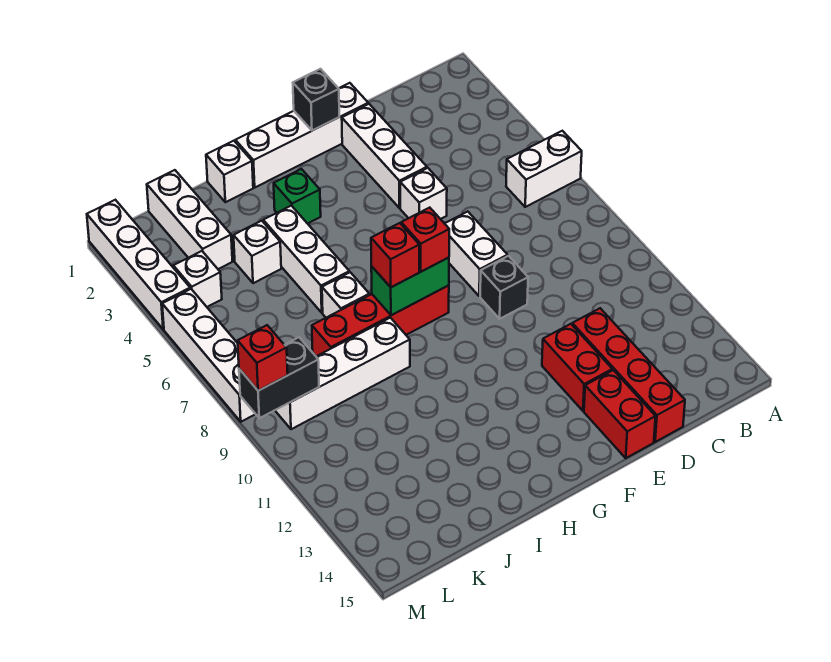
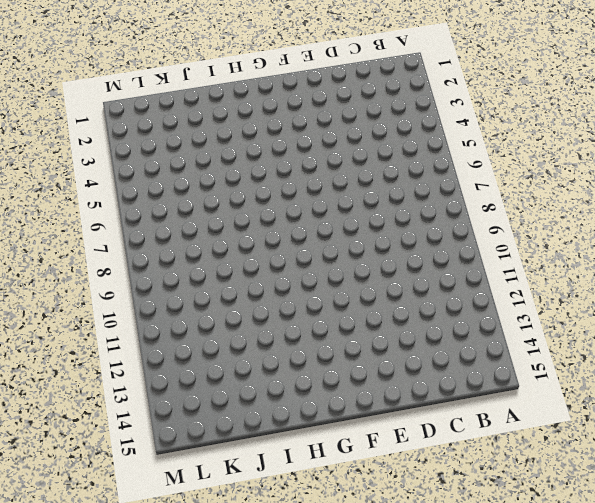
none -> white 1x2 brick [506,131,582,207]
none -> red 1x4 brick [572,308,685,442]
none -> white 1x4 brick [235,83,368,187]

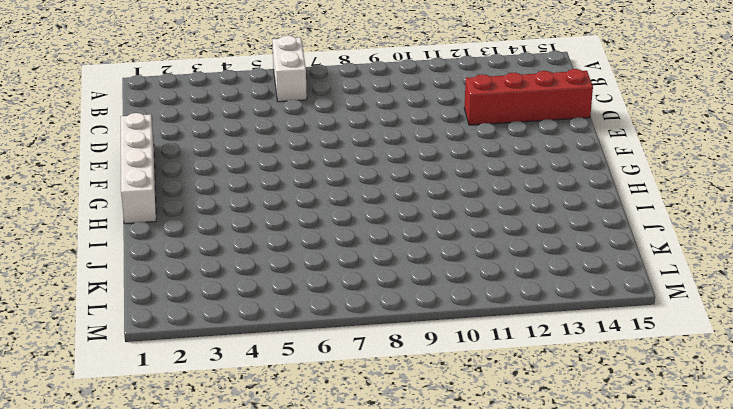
none -> white 1x3 brick [342,104,427,208]
none -> white 1x1 brick [400,168,447,219]
none -> white 1x2 brick [444,212,508,296]

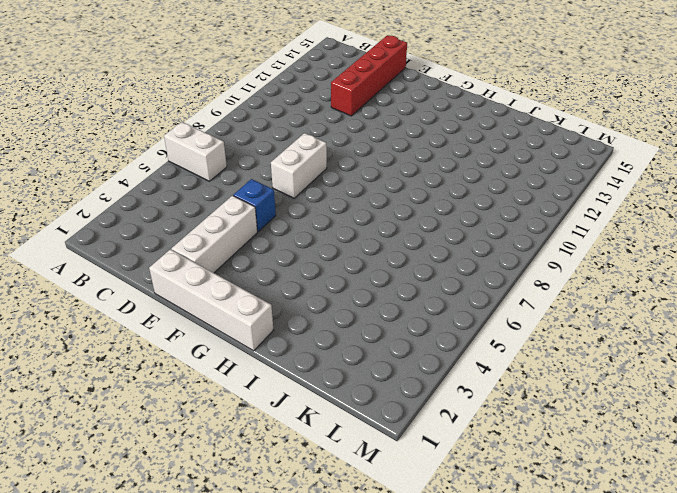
blue 1x1 brick [233,179,276,231] -> white 1x1 brick [400,168,447,219]
none -> black 1x1 brick [480,256,528,319]
none -> red 1x2 brick [542,324,612,411]
none -> red 1x2 brick [584,370,656,458]

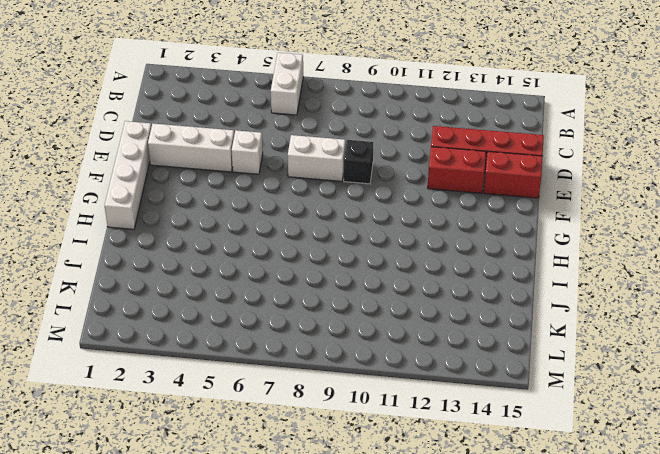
none -> red 1x4 brick [312,285,449,356]
none -> green 1x1 brick [274,169,321,224]
none -> white 1x1 brick [206,141,253,202]

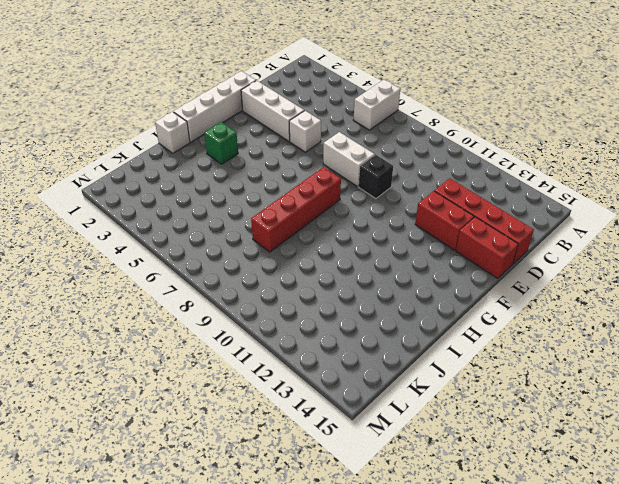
none -> white 1x3 brick [263,206,349,313]
none -> white 1x1 brick [322,272,369,318]
none -> white 1x4 brick [275,318,410,429]

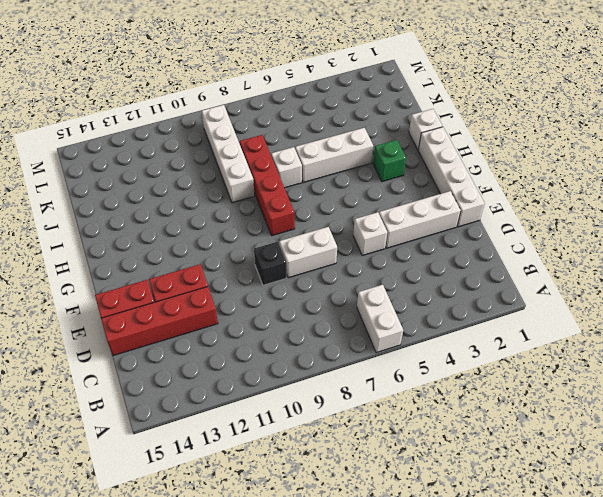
none -> white 1x1 brick [234,221,281,283]
none -> white 1x3 brick [147,170,232,269]
none -> white 1x1 brick [173,251,222,307]

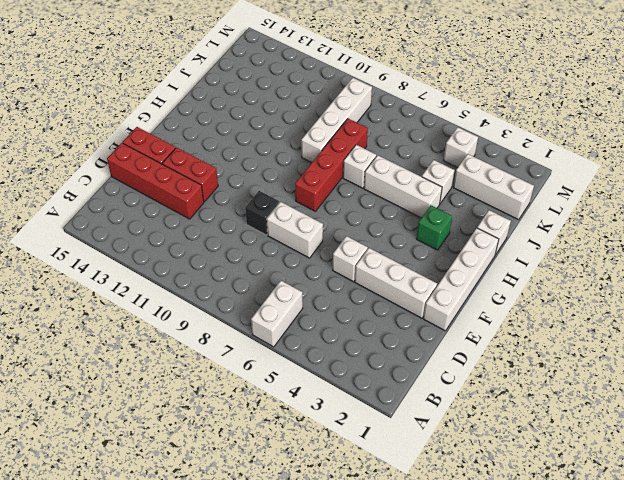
none -> white 1x4 brick [87,200,190,329]
none -> white 1x4 brick [162,289,255,422]
none -> black 1x1 brick [293,69,339,131]

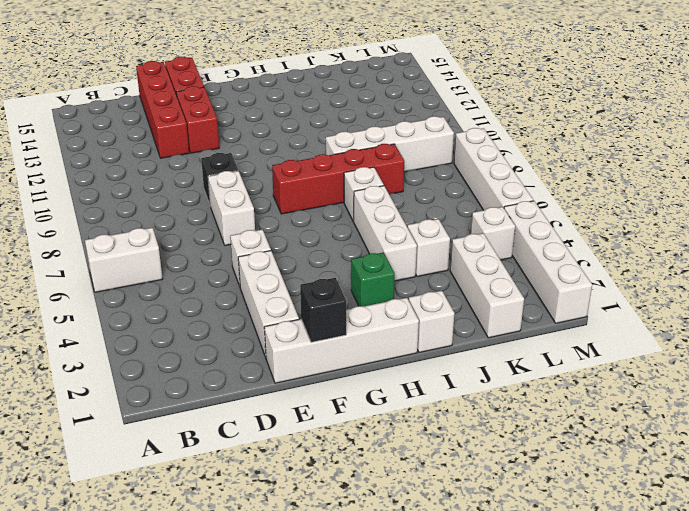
none -> green 1x2 brick [371,258,449,315]
none -> black 1x2 brick [239,337,319,418]
none -> red 1x1 brick [401,208,449,272]

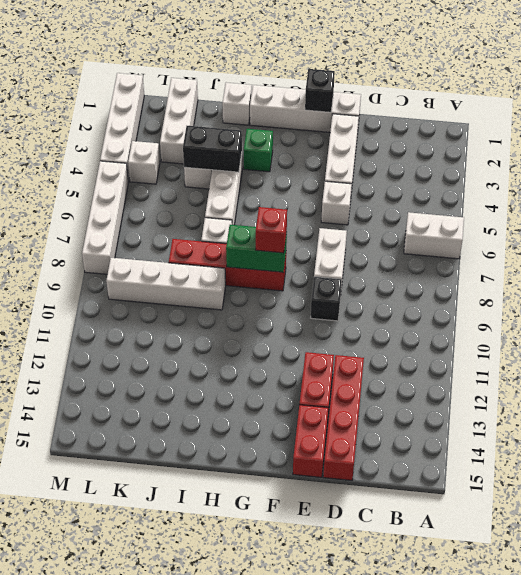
black 1x2 brick [183,126,242,172] -> black 1x2 brick moved to [239,337,319,418]
none -> red 1x1 brick [371,223,419,287]
none -> red 1x1 brick [238,325,288,391]

